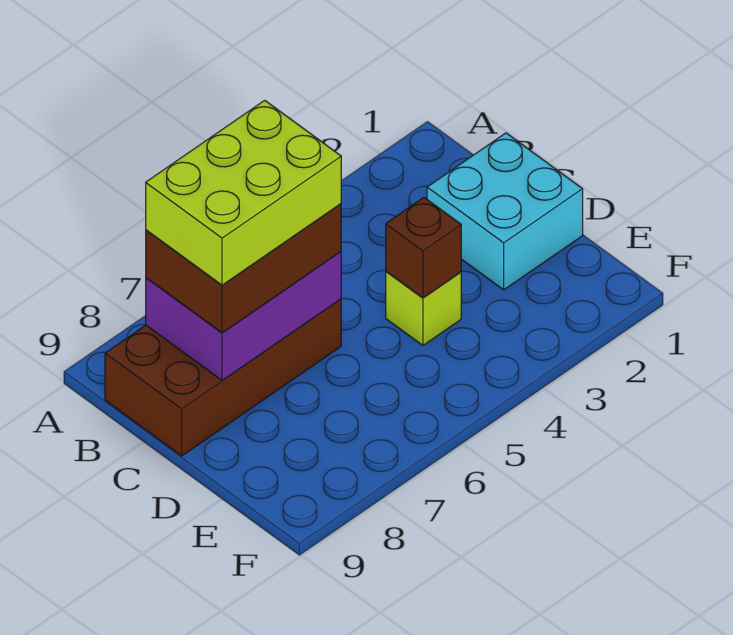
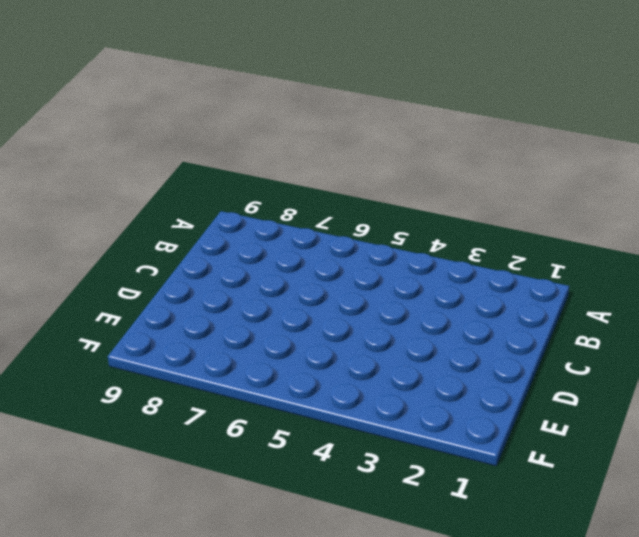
none -> brown 2x4 brick [105,299,341,456]
none -> cyan 2x2 brick [427,133,583,290]

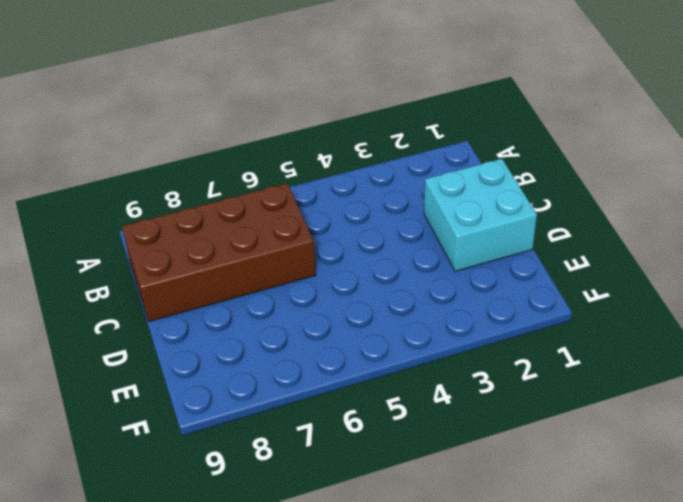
none -> lime 1x1 brick [386,272,461,345]
none -> purple 2x3 brick [146,252,341,380]

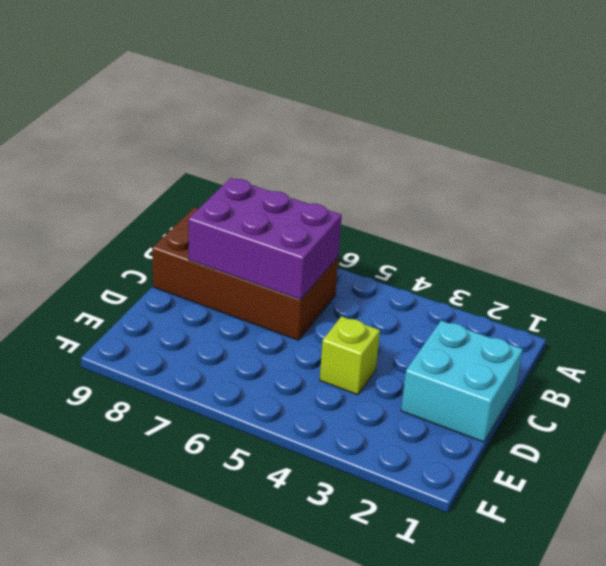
none -> brown 1x1 brick [386,198,461,298]
none -> brown 2x3 brick [146,204,341,333]

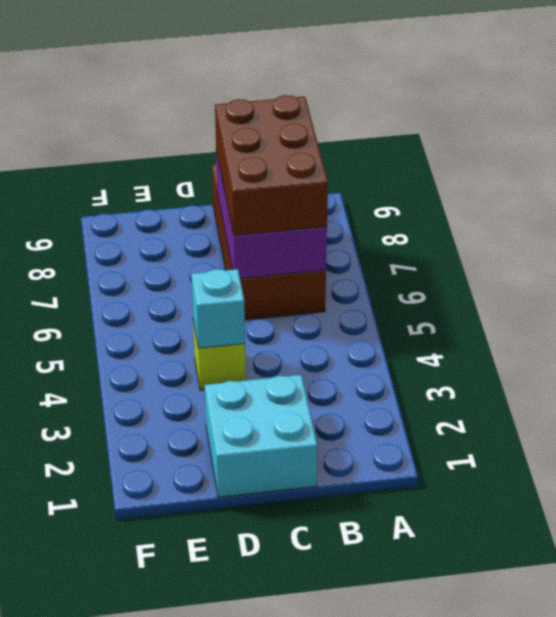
cyan 1x1 brick [191,269,245,348] -> brown 1x1 brick [386,198,461,298]
none -> lime 2x3 brick [146,100,341,285]

